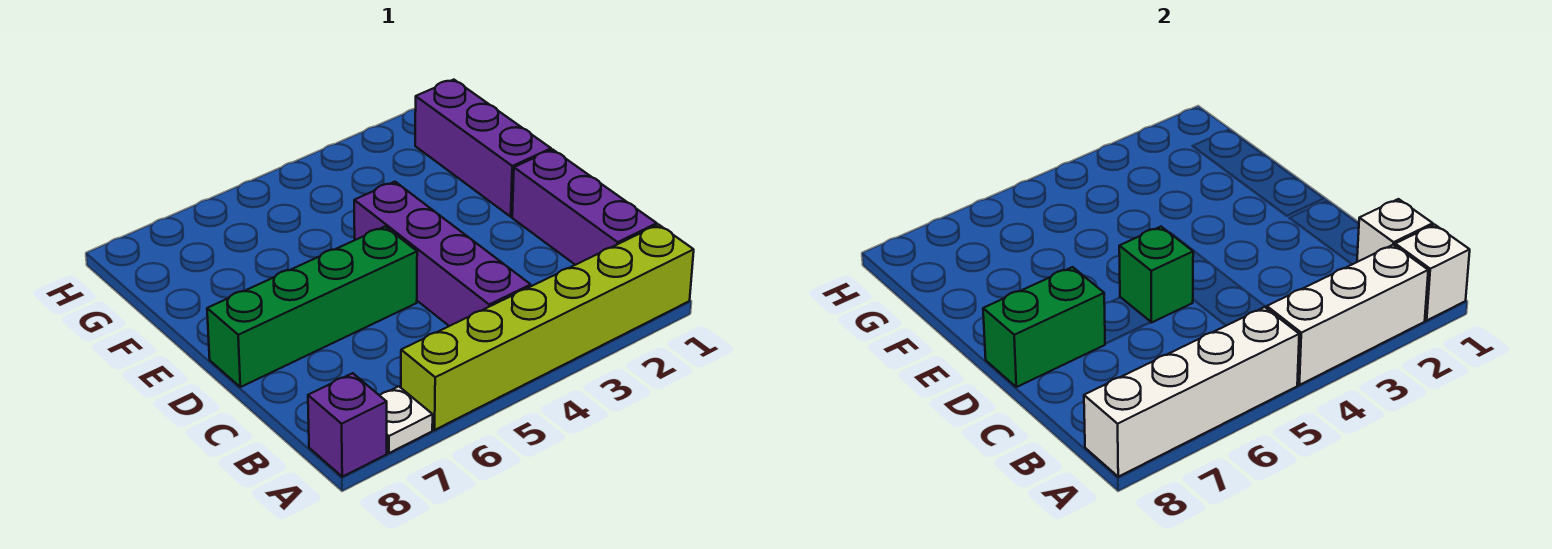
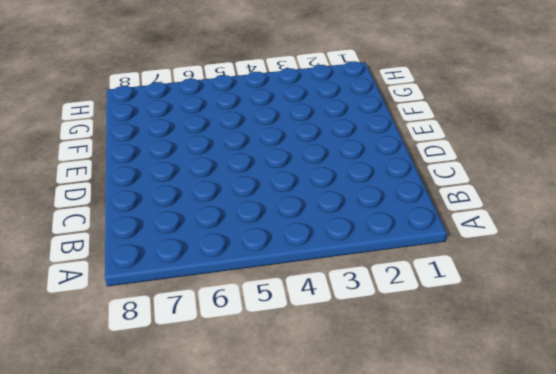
none -> lime 1x6 brick [401,225,694,430]
none -> white 1x1 plate [380,386,433,453]
none -> purple 1x1 brick [308,373,387,477]

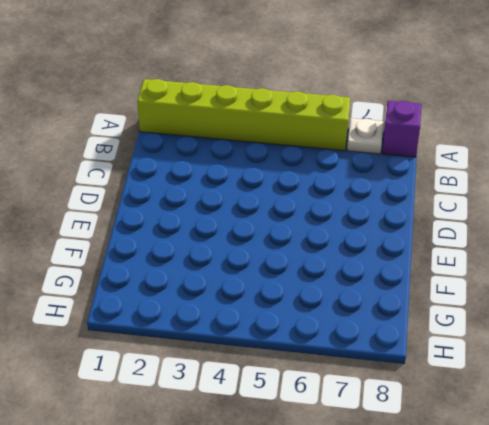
none -> purple 1x3 brick [512,150,657,265]
none -> purple 1x4 brick [354,182,531,326]
none -> green 1x4 brick [207,227,417,387]

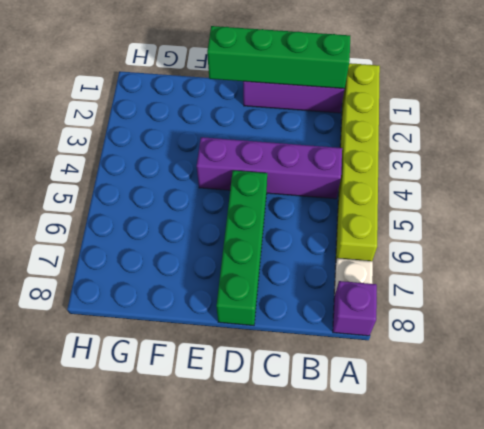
green 1x4 brick [207,26,350,89] -> white 1x1 brick [1357,199,1433,262]
none -> purple 1x3 brick [415,80,551,217]
none -> white 1x1 brick [1395,225,1470,320]
none -> white 1x3 brick [1267,245,1428,385]

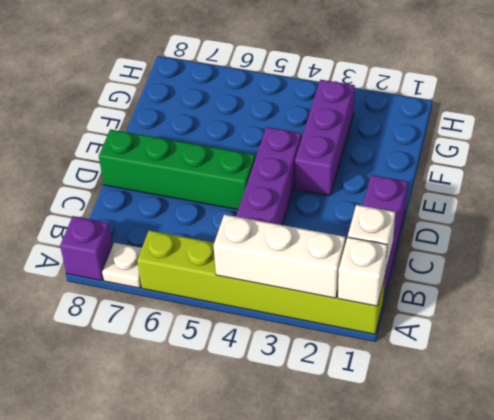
purple 1x3 brick [295,80,355,196] -> purple 1x3 brick moved to [415,80,551,217]
none -> white 1x4 brick [1084,307,1299,477]
none -> green 1x1 brick [1119,227,1193,323]
none -> green 1x2 brick [983,267,1105,387]

